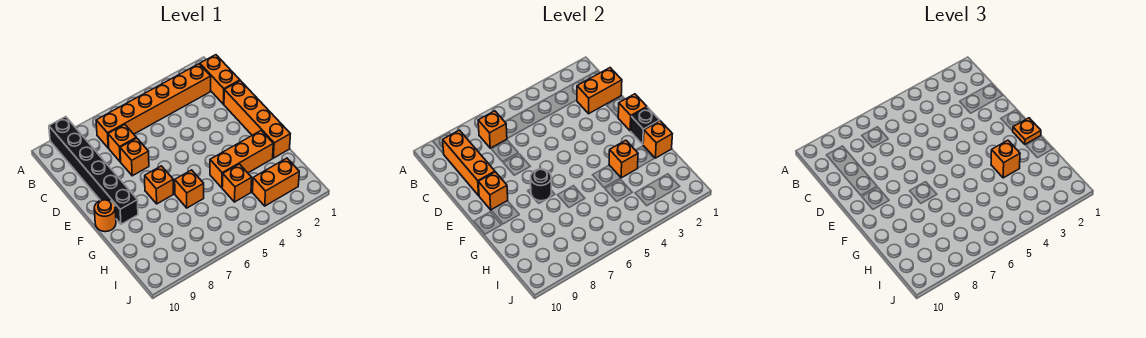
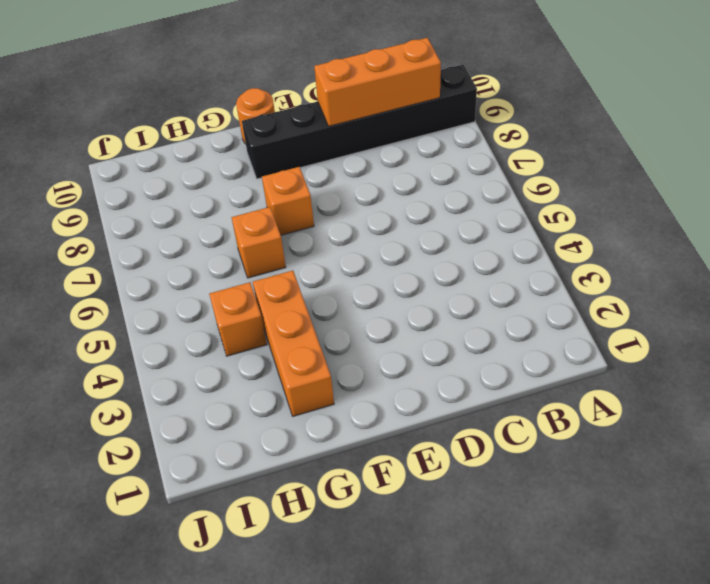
none -> orange 1x2 brick [200,55,240,104]
none -> orange 1x6 brick [96,64,211,148]
none -> orange 1x1 brick [108,124,136,162]

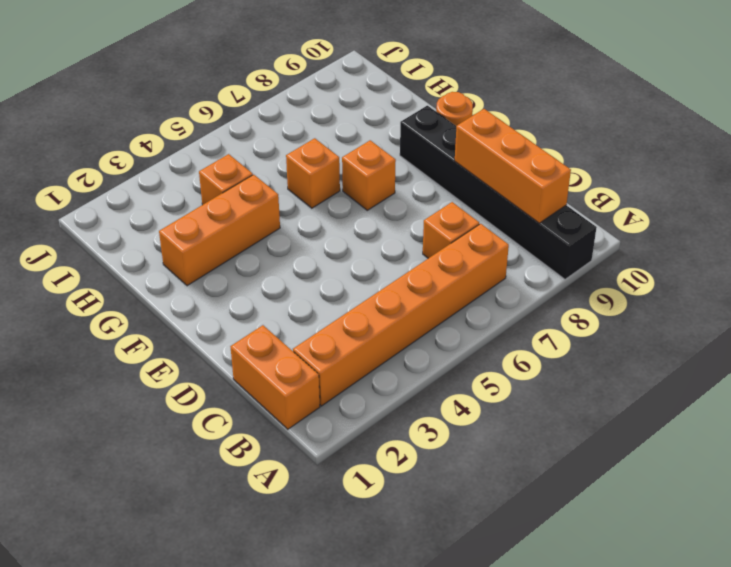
none -> orange 1x4 brick [224,81,290,158]
none -> orange 1x1 brick [120,138,149,176]
none -> orange 1x2 brick [253,158,299,206]

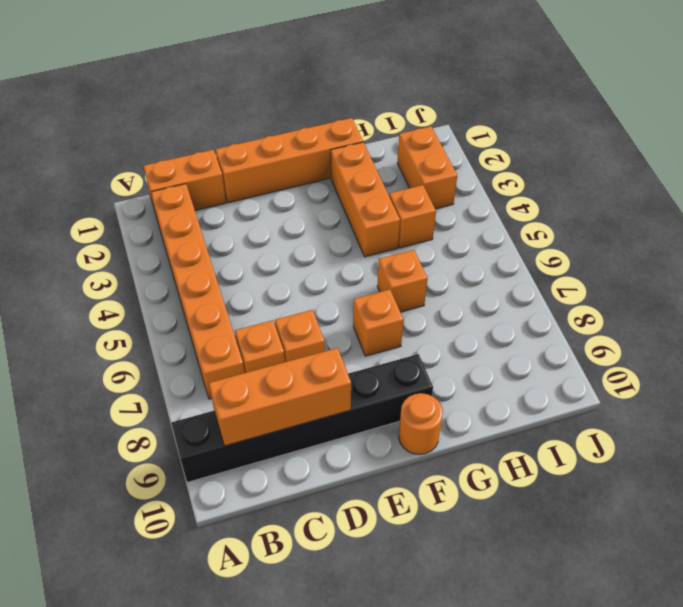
none -> orange 1x1 brick [478,111,507,148]
none -> orange 1x2 brick [577,68,622,114]
none -> orange 1x1 brick [618,94,647,131]

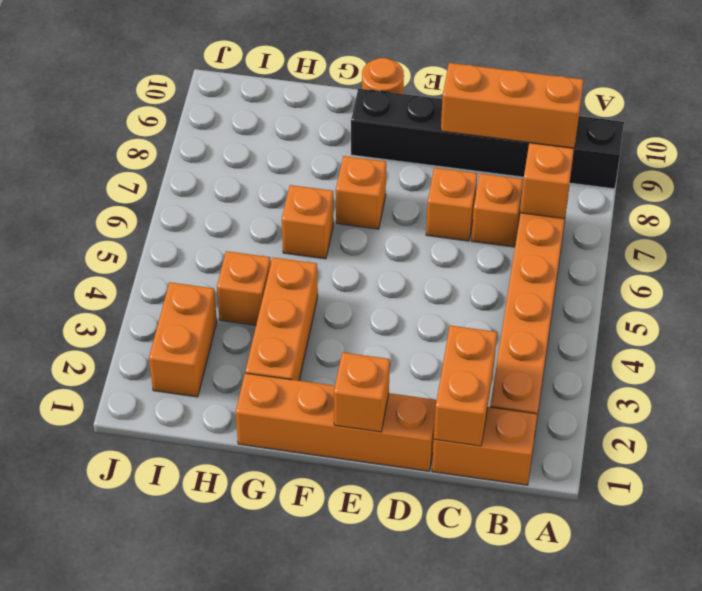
none -> orange 1x1 brick [478,172,508,210]
none -> black 1x1 brick [631,107,660,144]
none -> black 1x1 round brick [531,169,551,201]

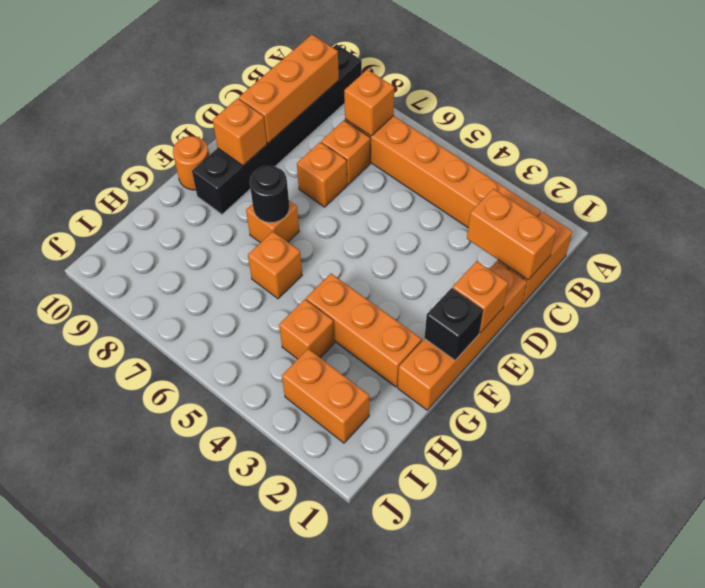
none -> orange 1x1 brick [643,121,672,158]
none -> orange 1x1 brick [609,140,638,178]
none -> orange 1x1 plate [1013,118,1041,144]

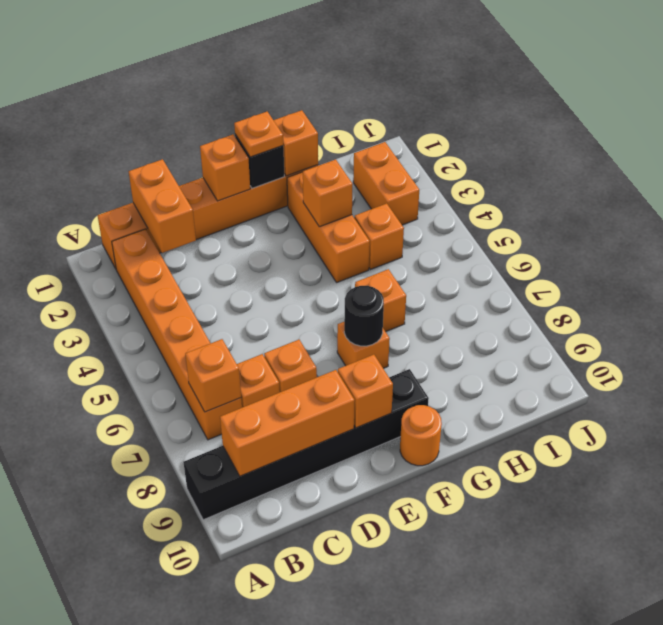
none -> orange 1x1 brick [991,140,1020,178]

